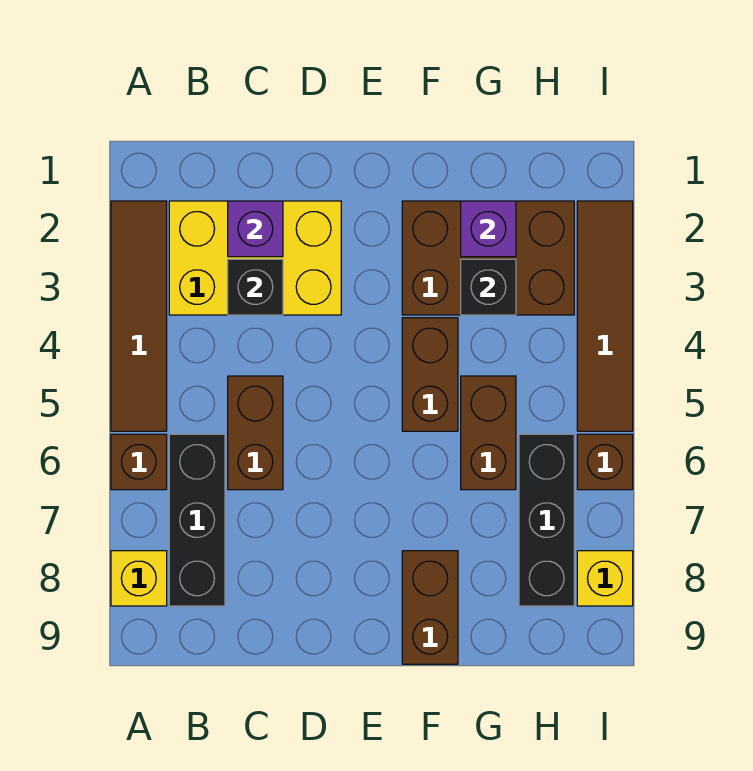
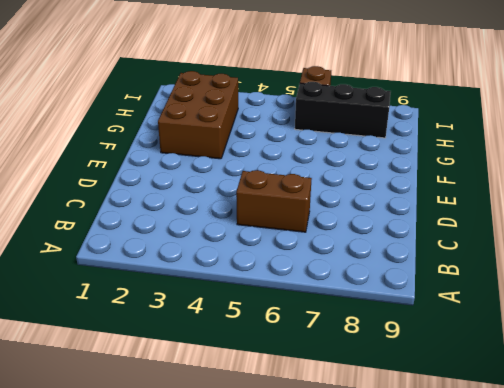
none -> brown 1x4 tile [111,201,167,431]
none -> brown 1x1 brick [111,434,167,490]
none -> yellow 1x1 brick [111,551,167,606]

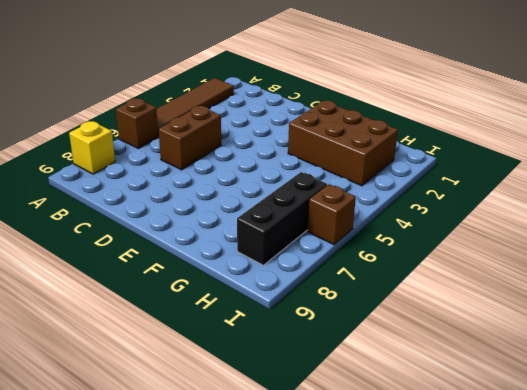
none -> yellow 2x3 brick [169,201,341,315]
none -> black 1x3 brick [169,434,225,606]
none -> brown 1x2 brick [402,318,458,431]

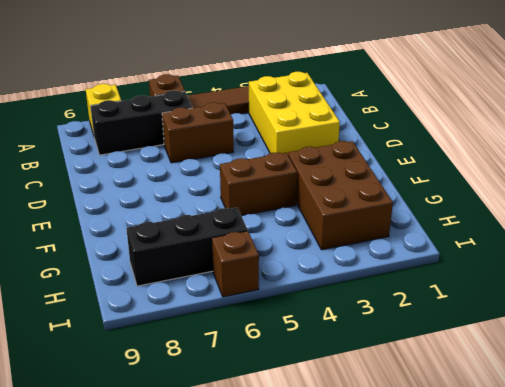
none -> brown 1x2 brick [402,551,458,664]
none -> brown 1x2 brick [461,376,516,490]
none -> brown 1x4 tile [577,201,633,431]

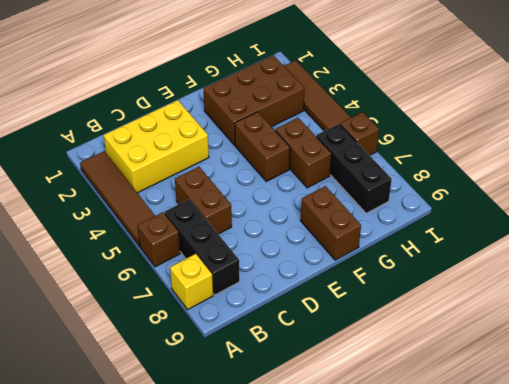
none -> yellow 1x1 brick [577,551,633,606]
none -> purple 1x1 brick [228,201,283,257]
none -> black 1x1 brick [228,259,283,315]

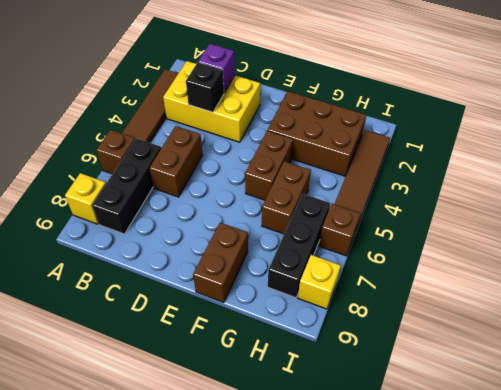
none -> purple 1x1 brick [461,201,516,257]
none -> black 1x1 brick [461,259,516,315]

